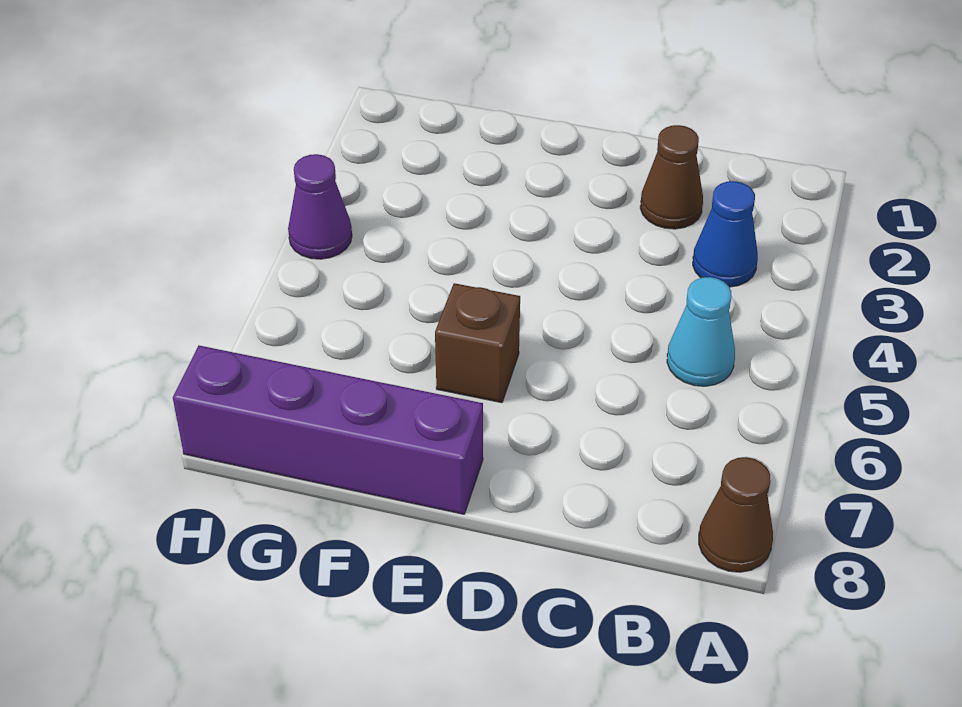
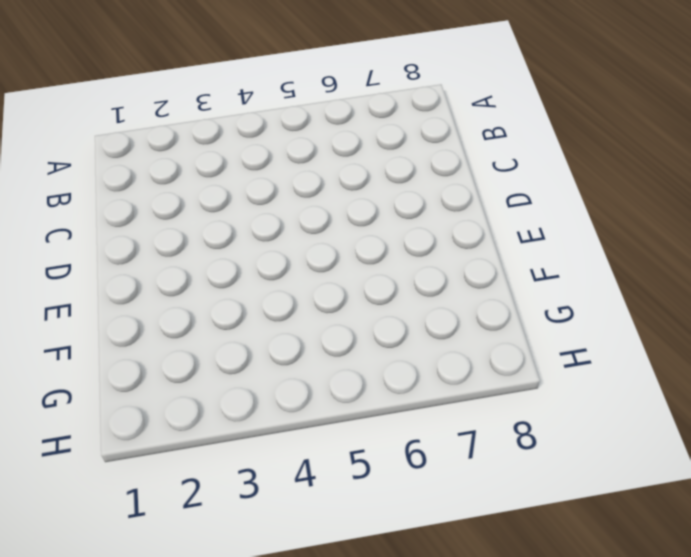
none -> brown 1x1 cone [699,457,773,572]
none -> blue 1x1 cone [693,181,758,287]

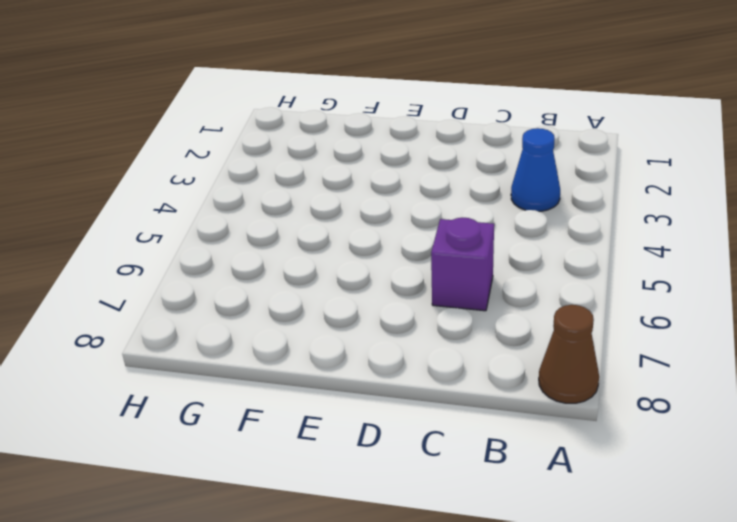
purple 1x1 brick [431,218,494,311] -> none
none -> cyan 1x1 cone [667,277,735,386]
none -> brown 1x1 cone [640,125,703,229]

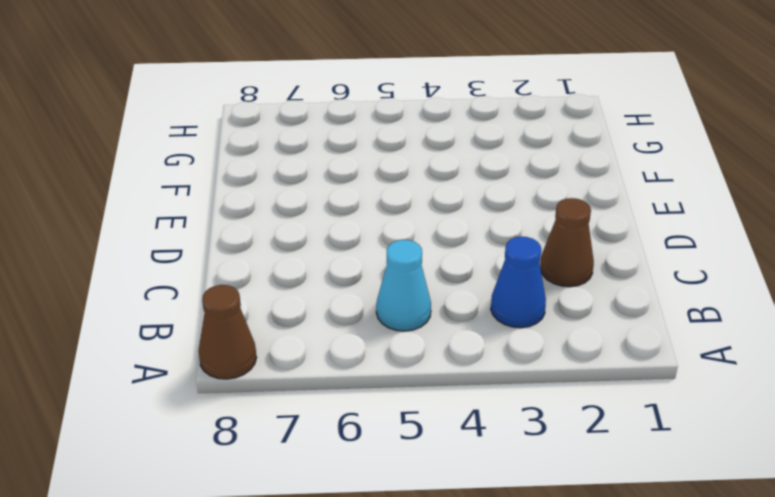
none -> brown 1x1 brick [435,283,520,403]
none -> purple 1x4 brick [173,346,483,514]

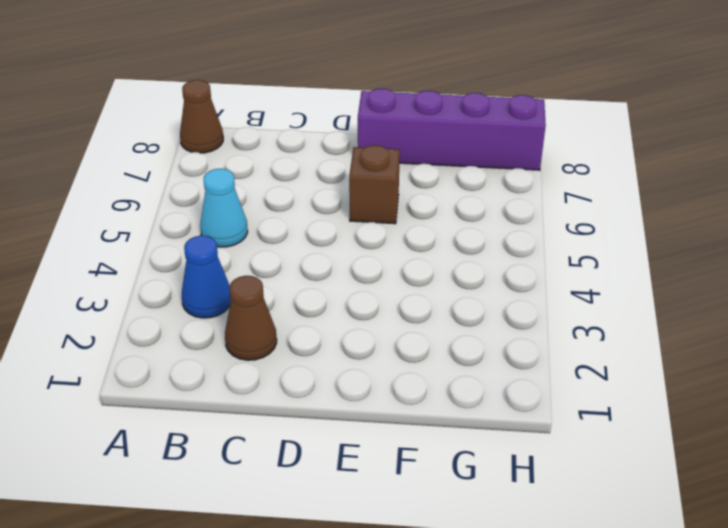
none -> purple 1x1 cone [288,154,352,259]

